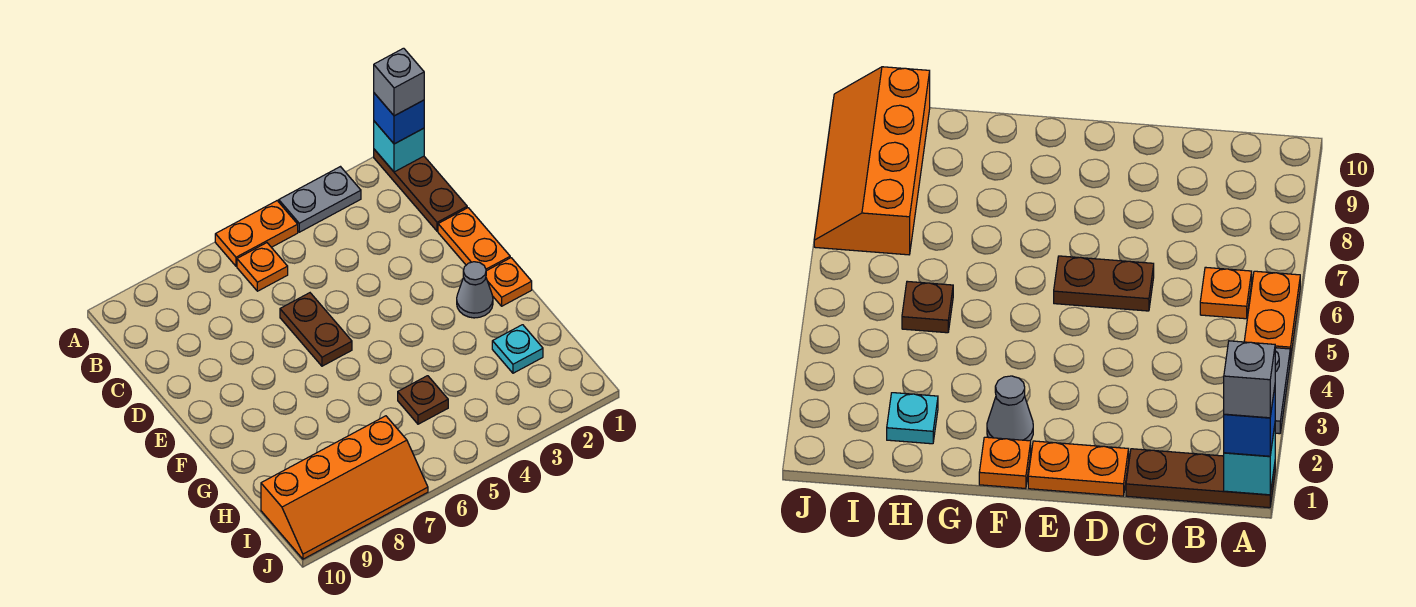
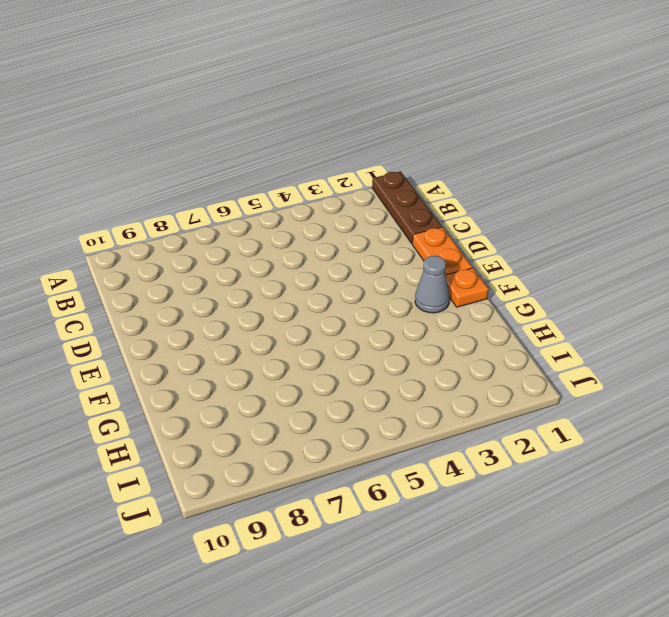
none -> grey 1x2 plate [279,167,361,232]
none -> orange 1x2 plate [215,201,298,266]
none -> orange 1x1 plate [237,243,288,291]

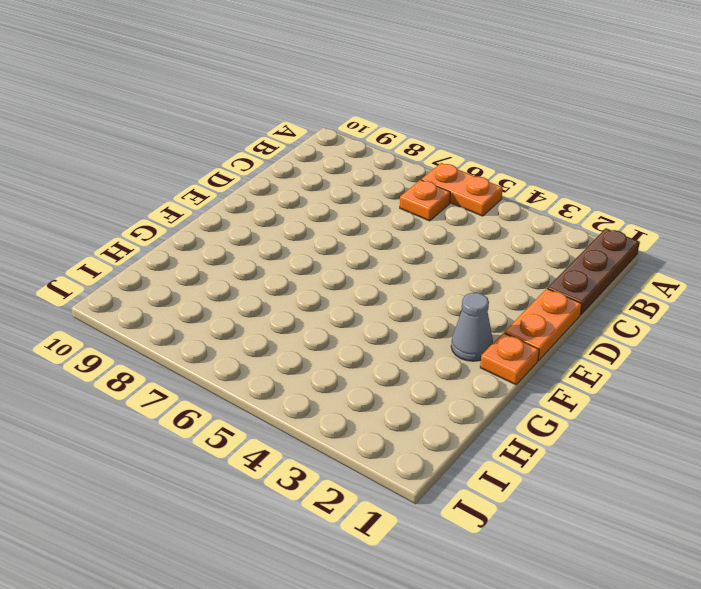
none -> grey 1x2 plate [279,167,361,232]
none -> brown 1x2 plate [280,293,352,366]
none -> cyan 1x1 plate [492,325,543,373]

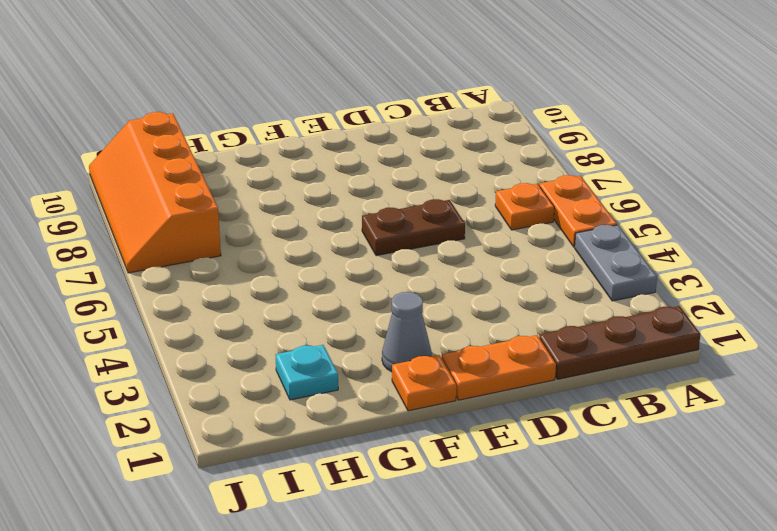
none -> brown 1x1 plate [398,376,448,424]
none -> cyan 1x1 brick [374,121,424,172]
none -> blue 1x1 brick [374,93,424,144]

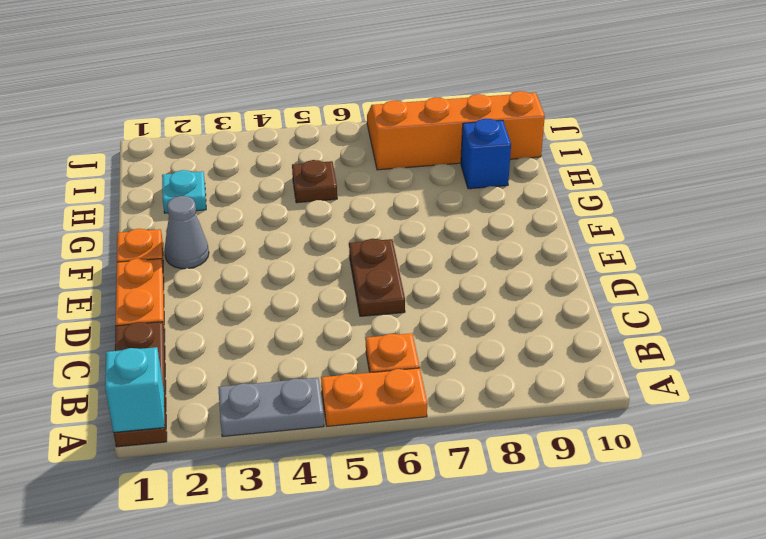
blue 1x1 brick [461,119,511,189] -> blue 1x1 brick moved to [374,93,424,144]
none -> grey 1x1 brick [374,48,424,116]

